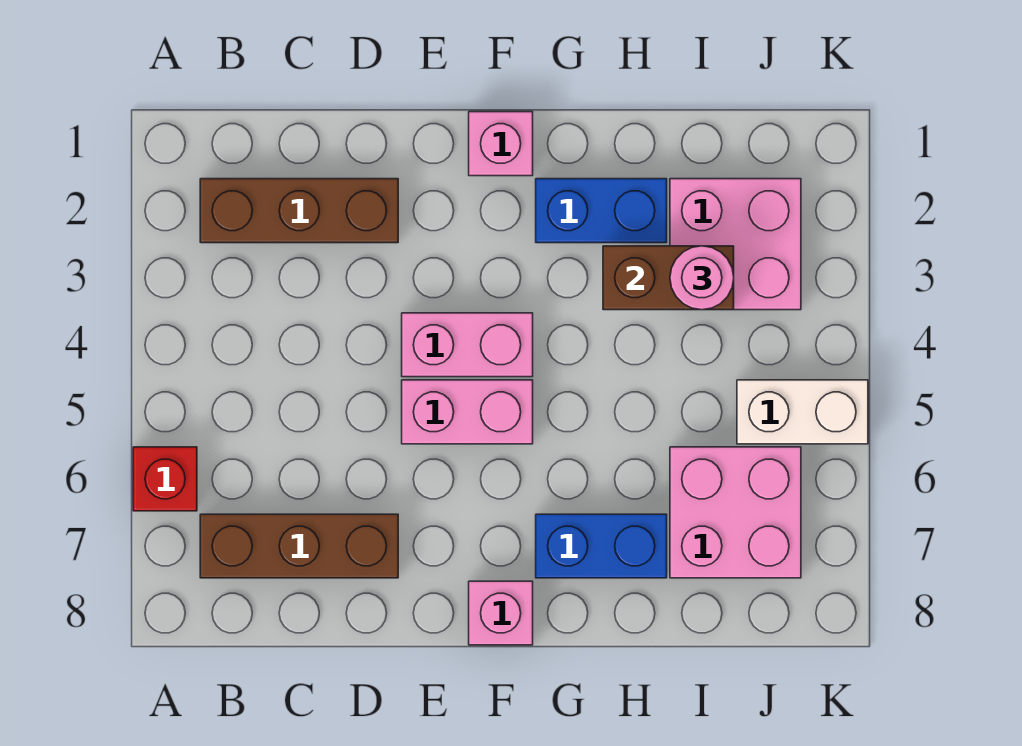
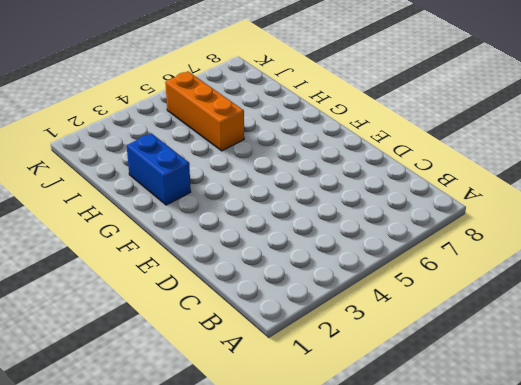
orange 1x3 brick [165,71,244,151] -> white 1x2 brick [737,380,868,444]
none -> red 1x1 brick [133,447,197,511]
none -> brown 1x3 brick [200,179,398,243]
none -> brown 1x3 brick [200,514,398,578]

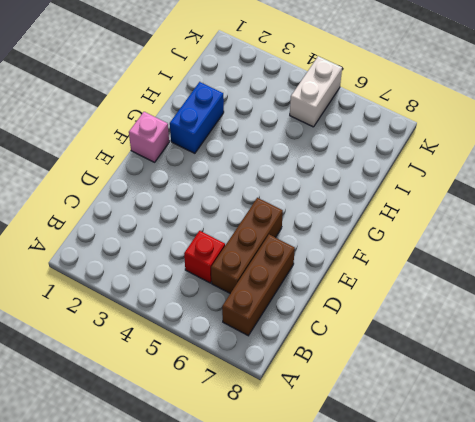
red 1x1 brick [184,231,225,283] -> red 1x1 brick moved to [133,447,197,511]
brown 1x3 brick [211,198,283,293] -> brown 1x3 brick moved to [200,179,398,243]
none -> pink 1x2 brick [402,313,533,377]
none -> pink 1x2 brick [402,380,533,444]
none -> pink 1x1 brick [469,581,533,645]

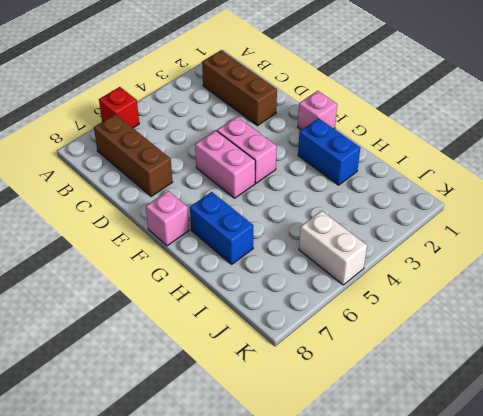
none -> pink 2x2 brick [670,179,801,310]
none -> pink 2x2 brick [670,447,801,578]
none -> brown 1x2 brick [603,246,734,310]

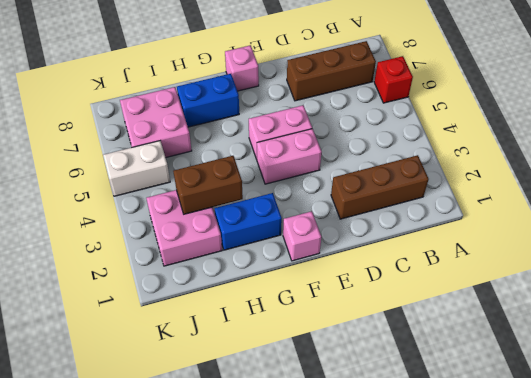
none -> pink 1x1 round brick [670,246,734,310]

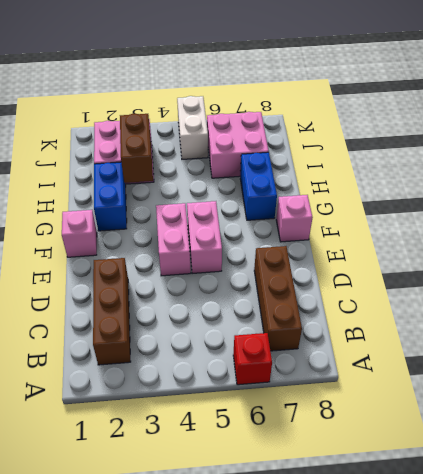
none -> pink 1x1 round brick [670,246,734,310]

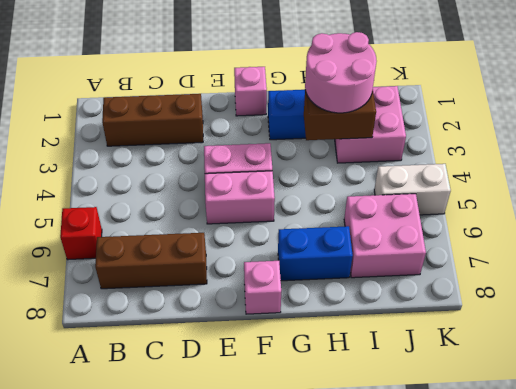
pink 2x2 round brick [305,32,377,113] -> pink 1x1 round brick [670,246,734,310]

